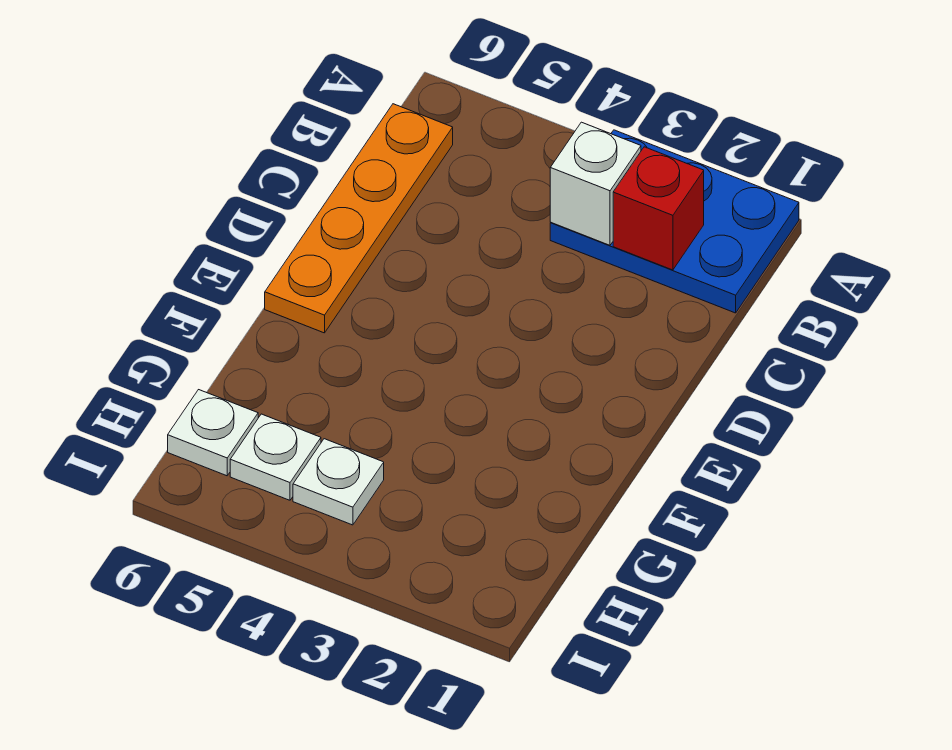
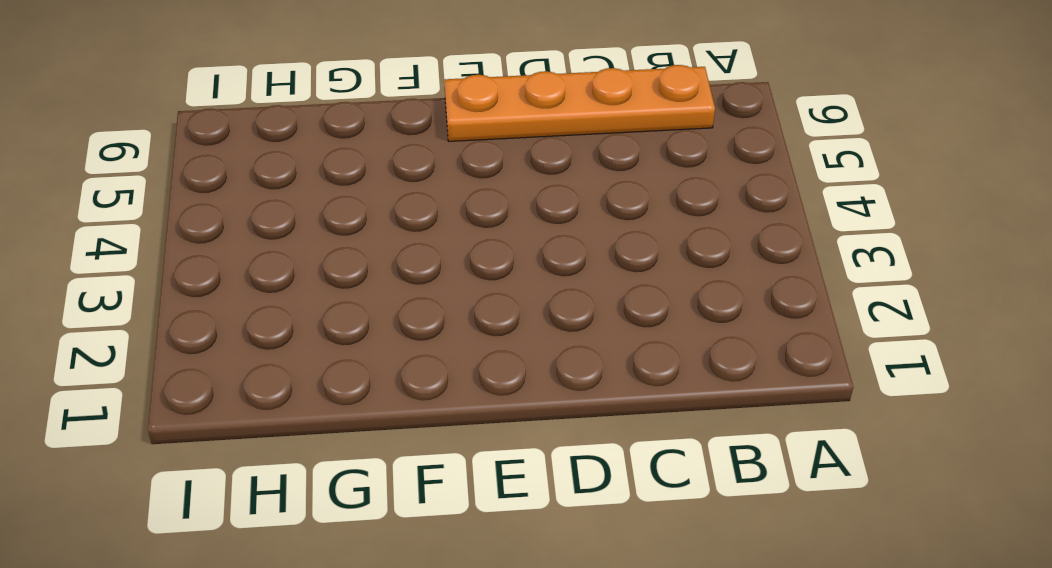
none -> blue 2x3 plate [550,130,799,313]
none -> white 1x1 plate [293,439,384,525]

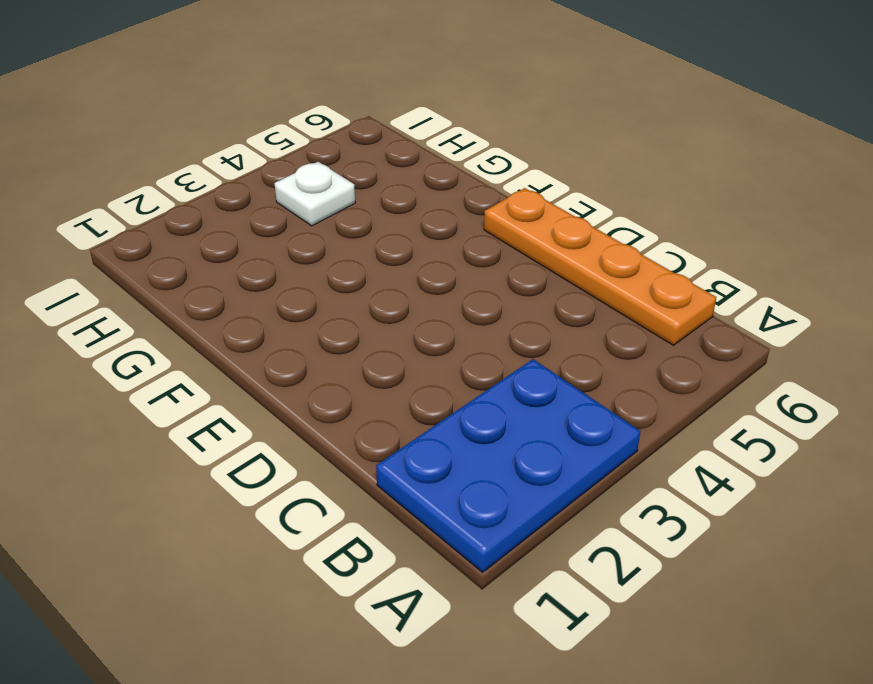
none -> white 1x1 plate [230,414,321,500]
none -> white 1x1 plate [168,390,258,476]

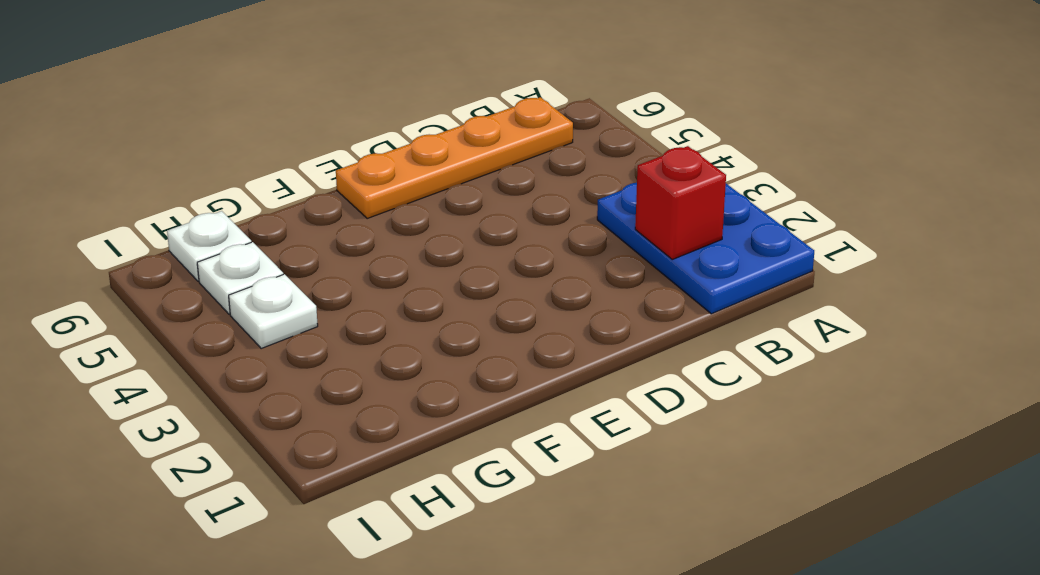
none -> white 1x1 brick [550,122,641,245]

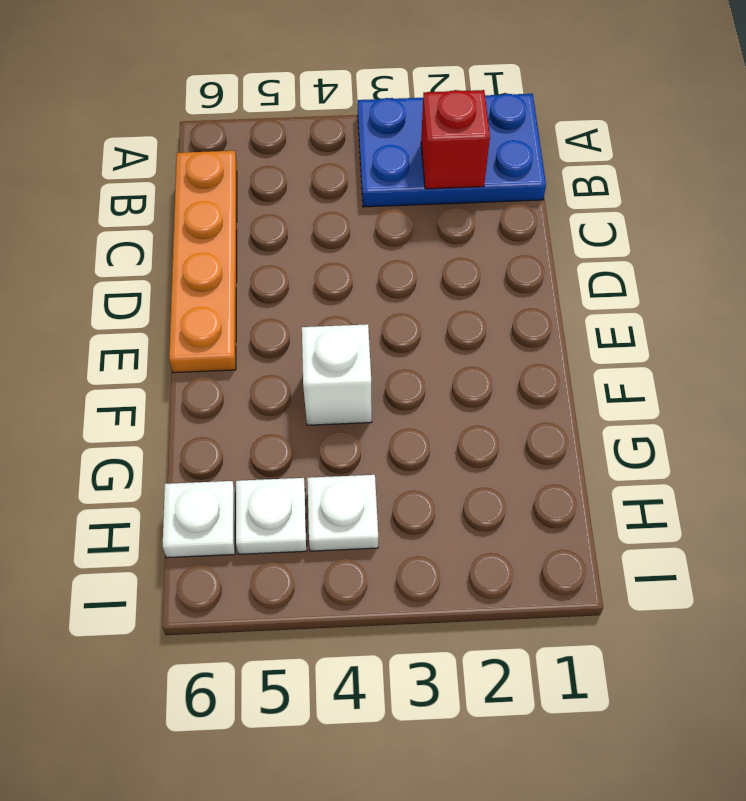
white 1x1 brick [302,324,372,425] -> white 1x1 brick moved to [550,122,641,245]

